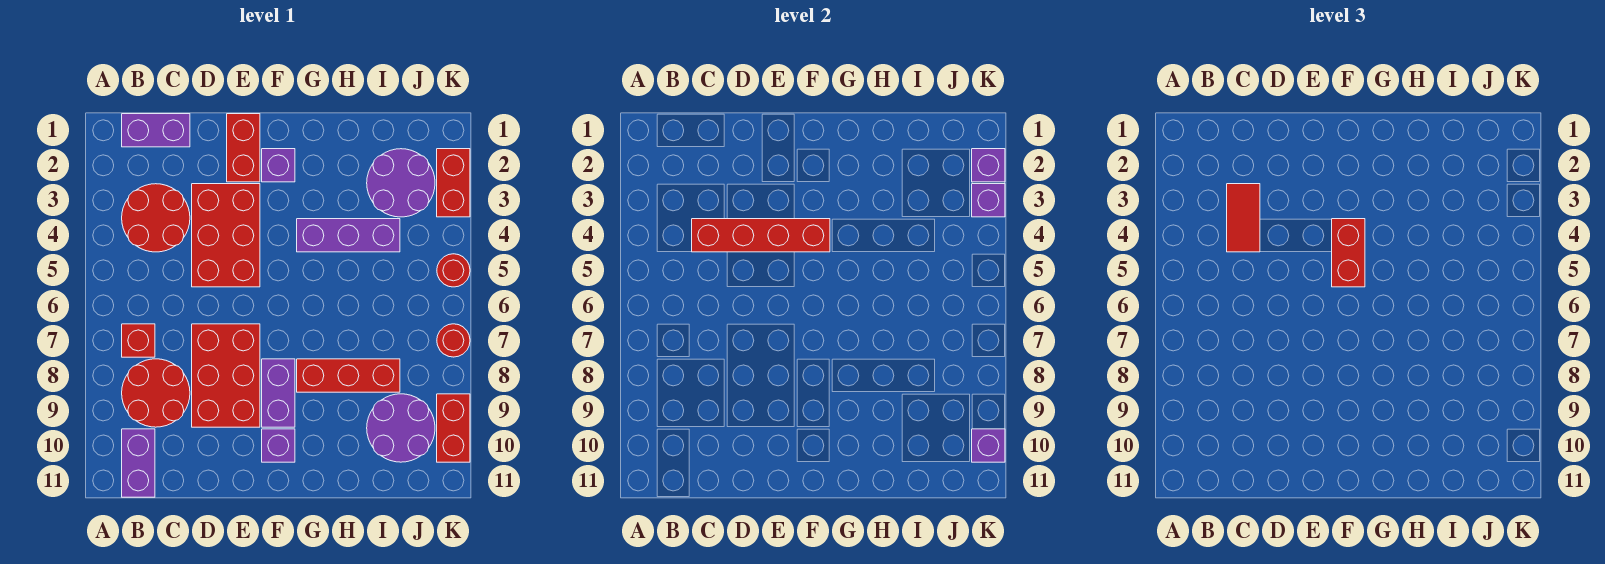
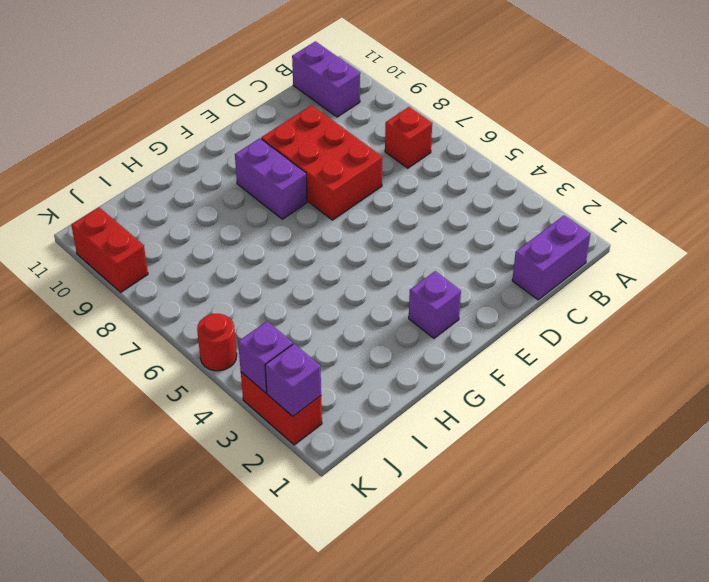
none -> red 2x2 round brick [122,184,190,252]
none -> red 2x2 round brick [122,359,190,427]
none -> red 2x3 brick [192,184,260,287]

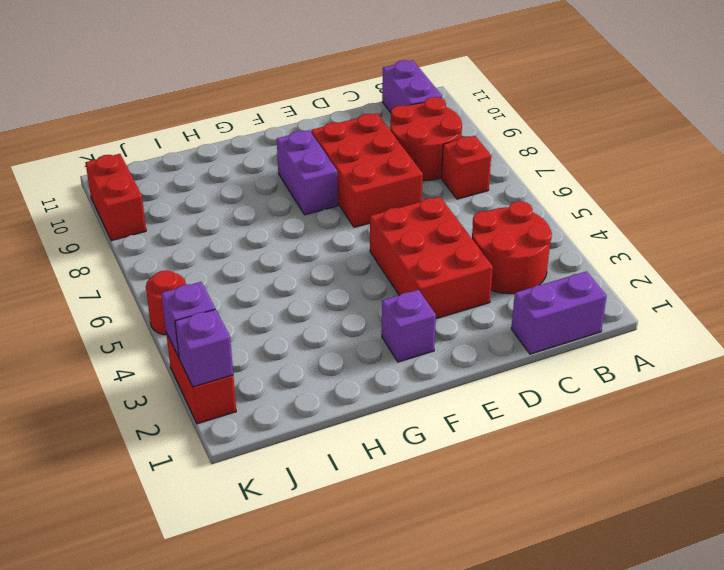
none -> red 1x2 brick [227,114,260,182]
none -> purple 1x1 brick [262,429,295,462]
none -> purple 1x3 brick [297,219,400,252]

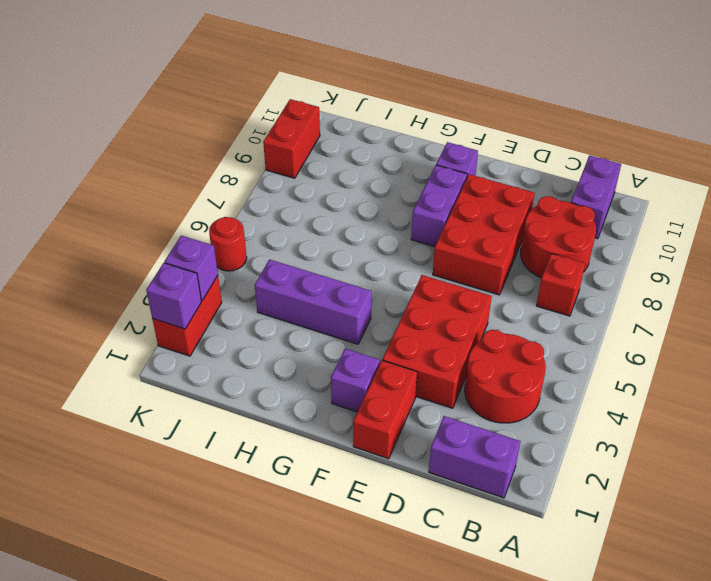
none -> red 1x3 brick [297,359,400,392]
none -> purple 2x2 round brick [367,149,435,217]
none -> purple 2x2 round brick [367,394,435,462]

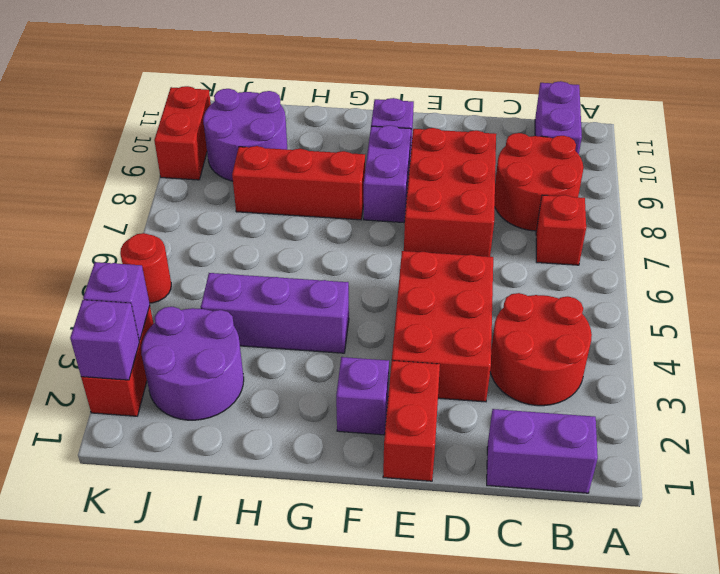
none -> red 1x1 round brick [437,324,470,357]
none -> red 1x4 brick [692,219,830,252]
none -> purple 1x1 brick [972,429,1005,462]

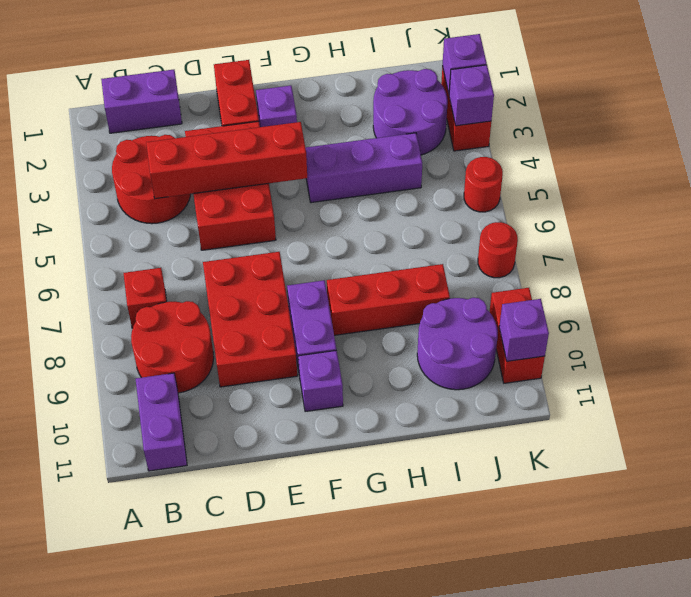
none -> red 1x2 tile [1227,184,1260,252]
none -> red 1x2 brick [1332,219,1365,287]

